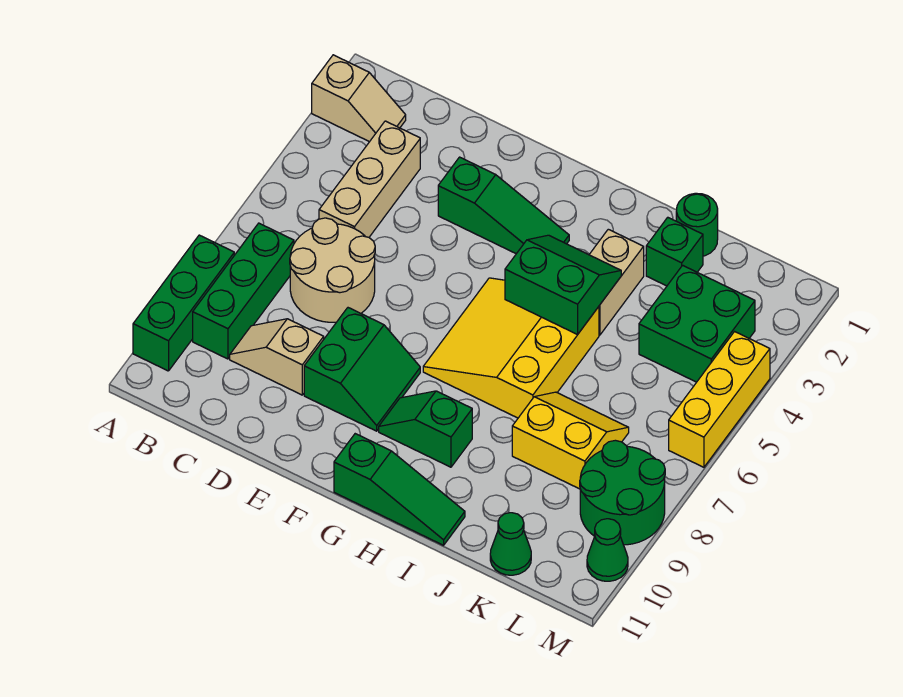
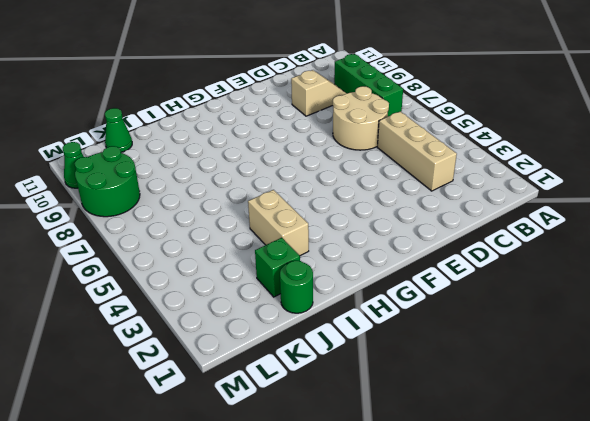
none -> tan 1x2 slope [312,55,406,142]
none -> green 1x3 brick [133,235,234,371]
none -> green 1x3 slope [438,157,569,254]

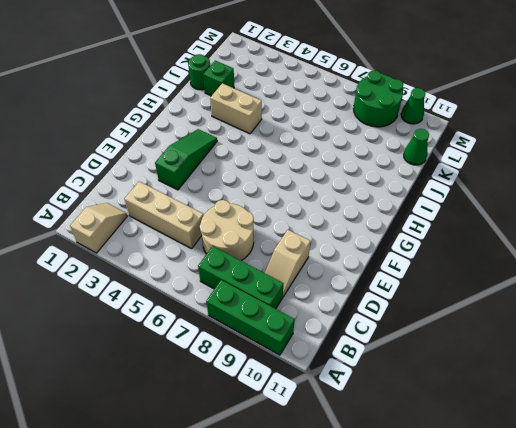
none -> green 2x2 slope [304,308,420,431]
none -> yellow 3x3 slope [423,278,599,418]
none -> green 1x2 slope [379,391,472,467]

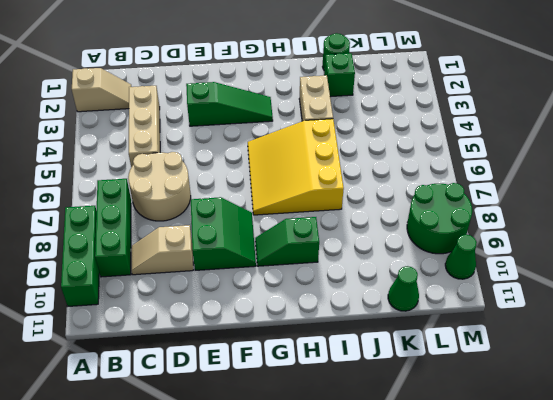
none -> green 1x3 slope [334,434,465,545]
none -> yellow 2x2 slope [512,392,629,489]
none -> green 2x2 brick [639,265,755,382]

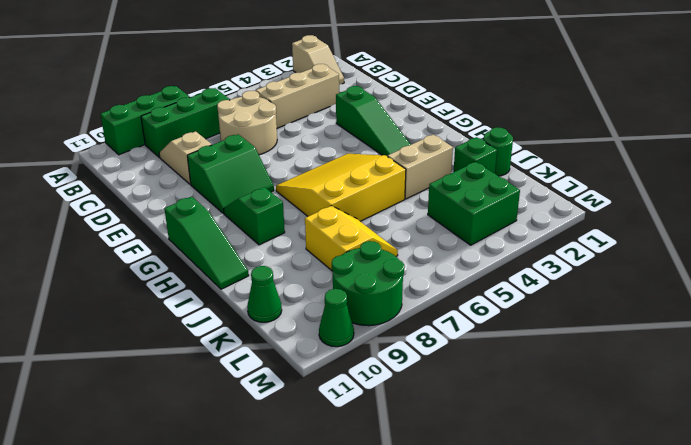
none -> yellow 1x3 brick [669,332,770,467]
none -> green 2x2 slope [505,235,621,334]

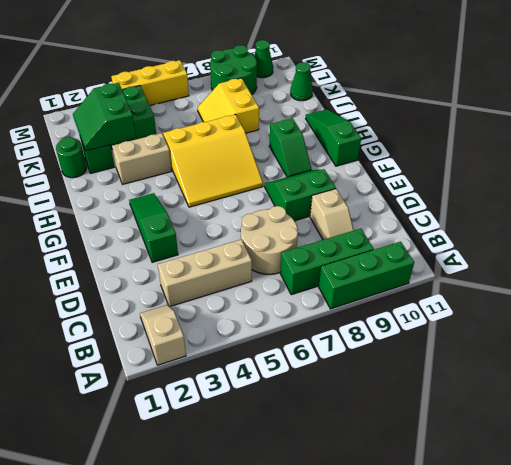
green 2x2 slope [73,83,136,151] -> green 2x2 slope moved to [505,235,621,334]

